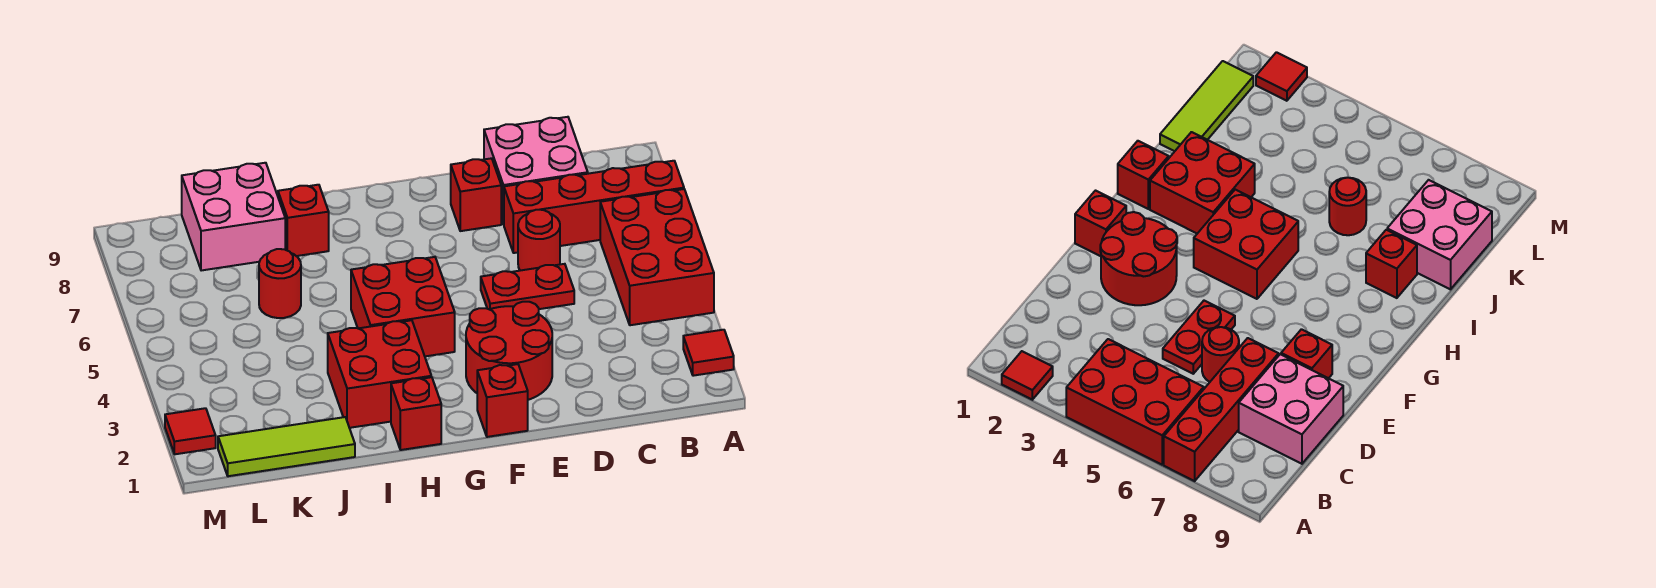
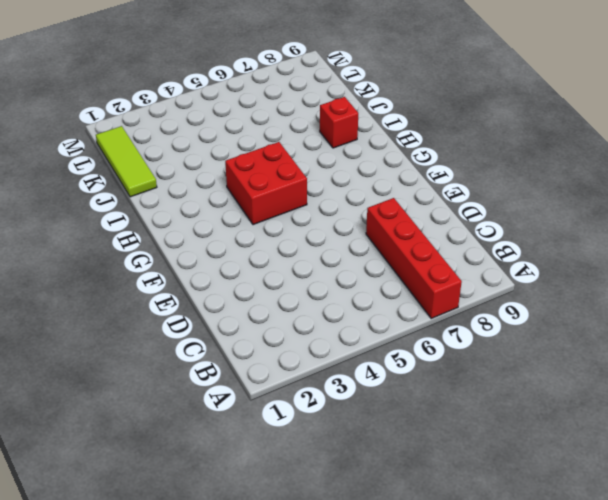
none -> red 1x1 tile [683,330,734,376]
none -> red 2x3 brick [600,189,714,325]
none -> pink 2x2 brick [484,117,588,224]

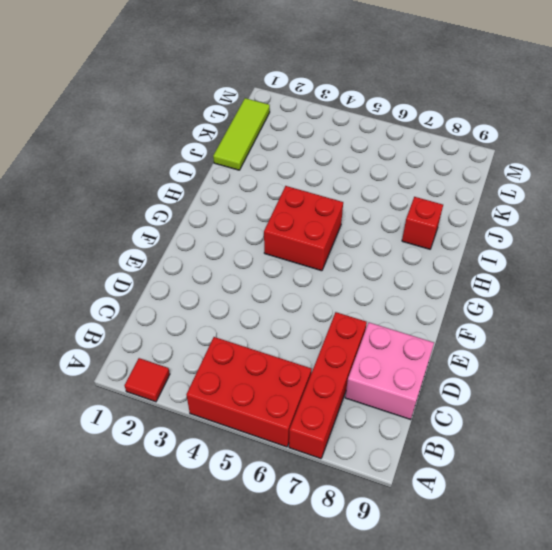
none -> red 1x2 plate [481,264,574,309]
none -> red 1x1 round brick [518,210,560,271]
none -> red 2x2 round brick [466,302,552,400]

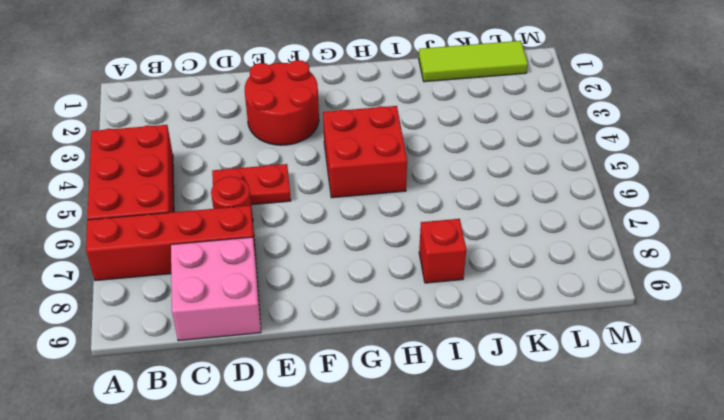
none -> red 1x1 tile [683,330,734,376]
none -> red 1x1 brick [451,158,501,231]
none -> red 1x1 brick [477,364,528,437]

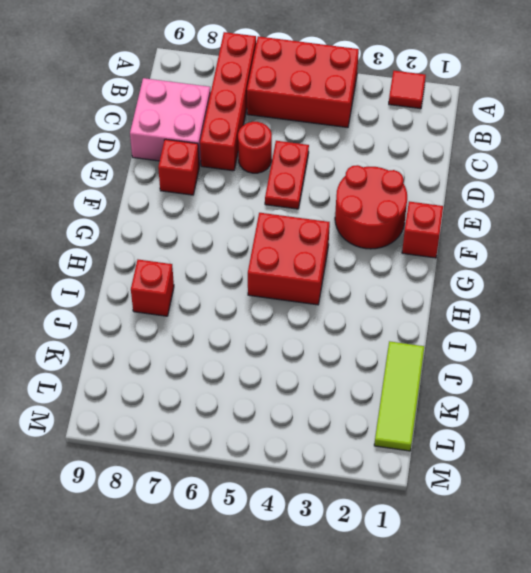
none -> red 1x1 brick [391,377,441,450]
none -> red 2x2 brick [328,320,431,428]
none -> red 1x1 round brick [259,249,301,318]

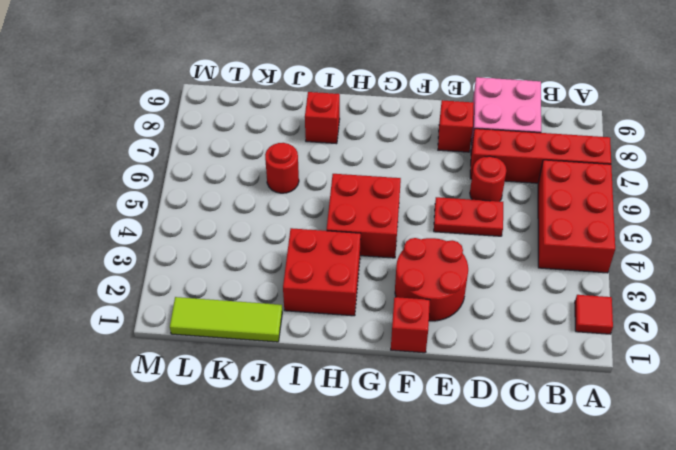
none -> red 1x1 brick [391,377,441,450]
none -> pink 2x2 brick [182,163,285,271]
none -> red 1x1 tile [165,408,216,454]

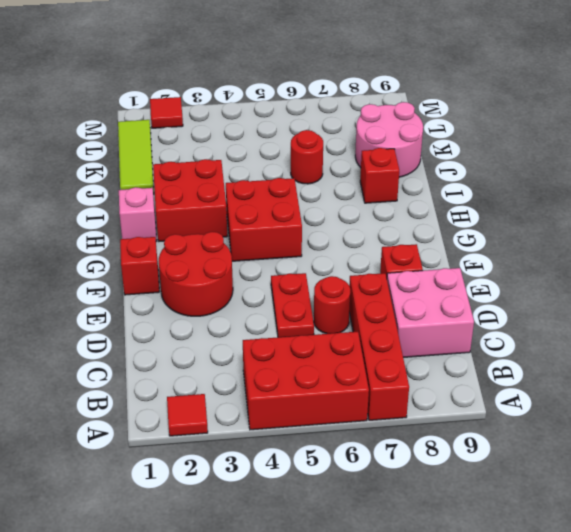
pink 1x1 brick [119,187,157,241] -> red 1x1 brick [391,377,441,450]
pink 2x2 round brick [355,102,423,177] -> pink 2x2 brick [182,163,285,271]

